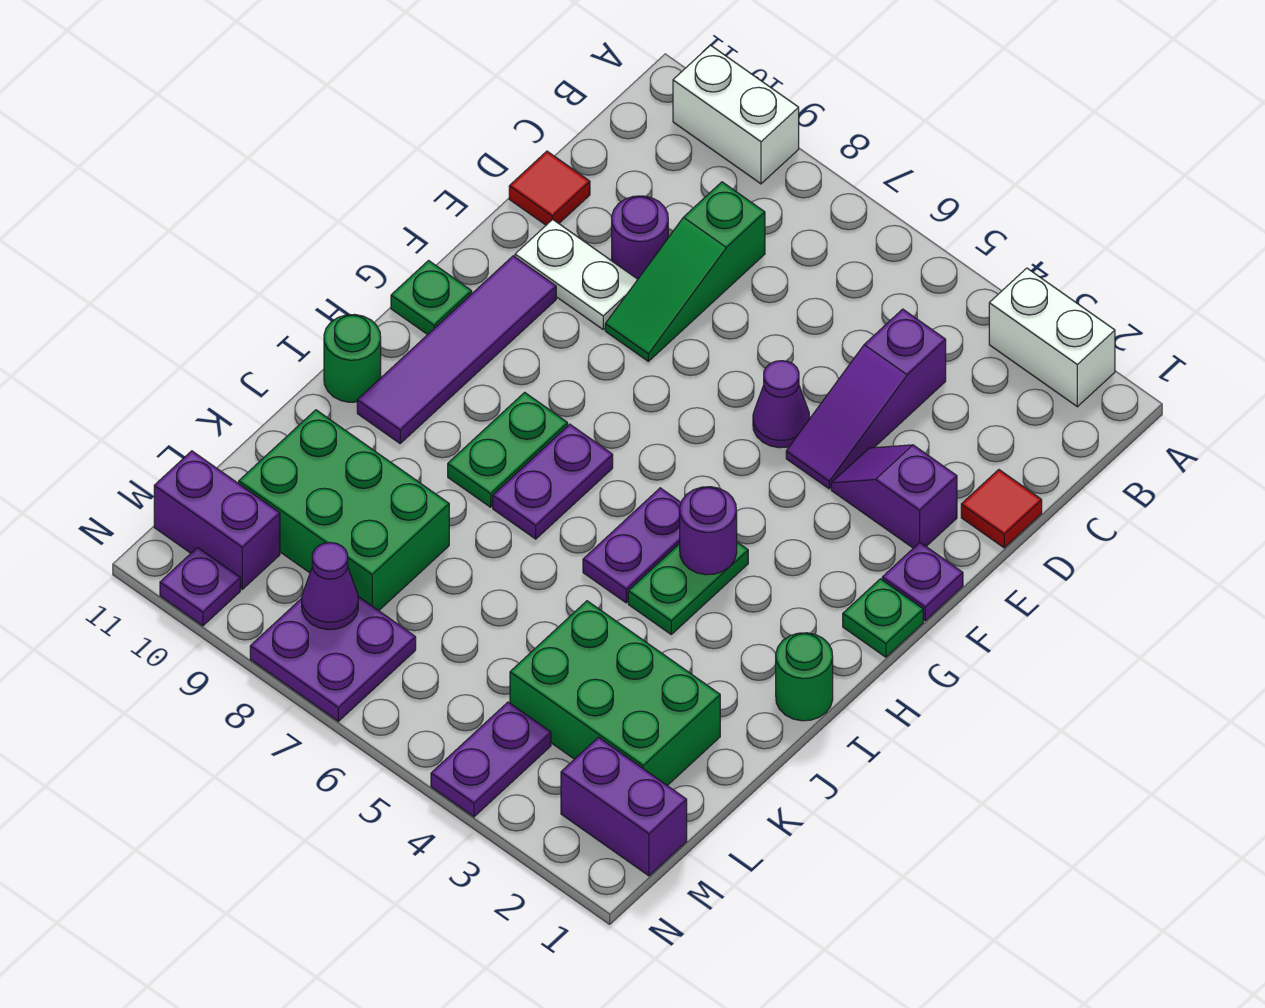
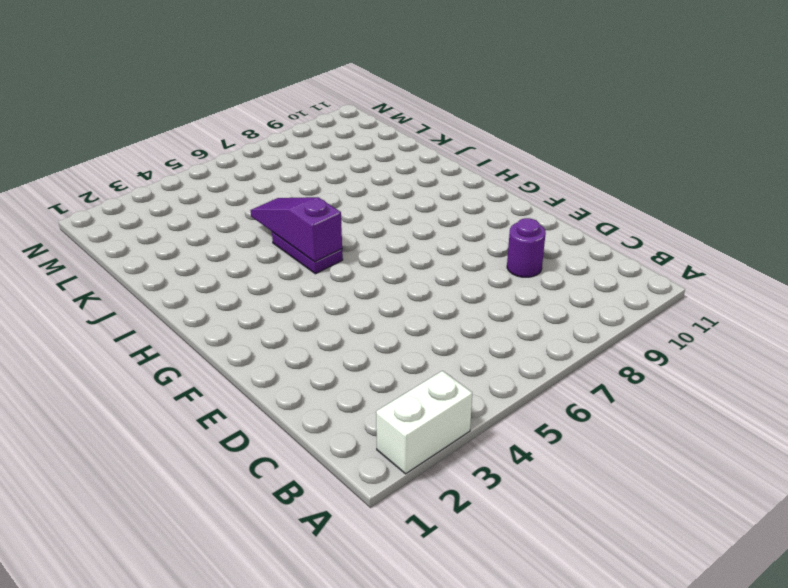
purple 1x3 slope [250,197,342,262] -> purple 1x3 slope moved to [786,309,946,489]
none -> white 1x2 brick [673,45,799,184]
none -> green 1x3 slope [605,182,765,361]
none -> red 1x1 tile [961,470,1042,548]

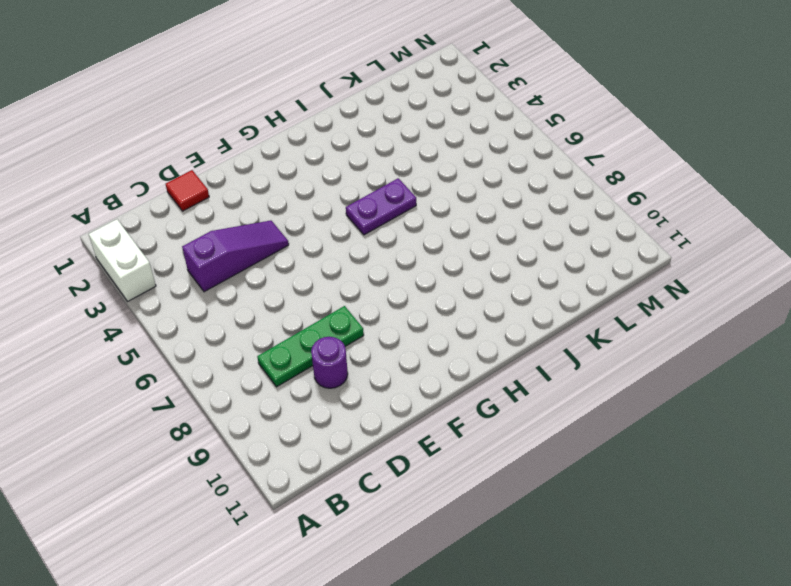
green 1x3 plate [257,306,364,387] -> green 1x3 slope [605,182,765,361]
none -> white 1x2 brick [673,45,799,184]
none -> red 1x1 tile [509,151,590,225]
none -> purple 1x2 slope [831,445,957,548]

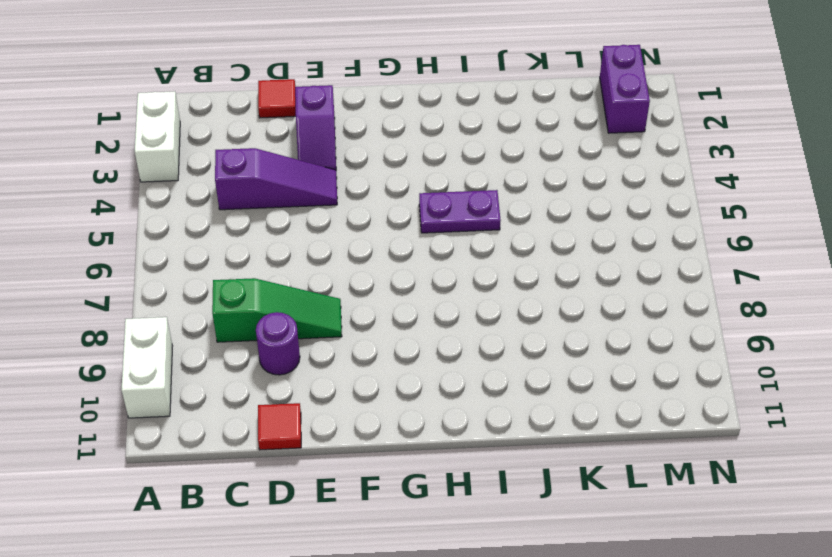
none -> purple 1x1 cone [753,361,810,448]
none -> white 1x2 plate [515,219,638,329]
none -> purple 1x1 plate [882,543,963,621]

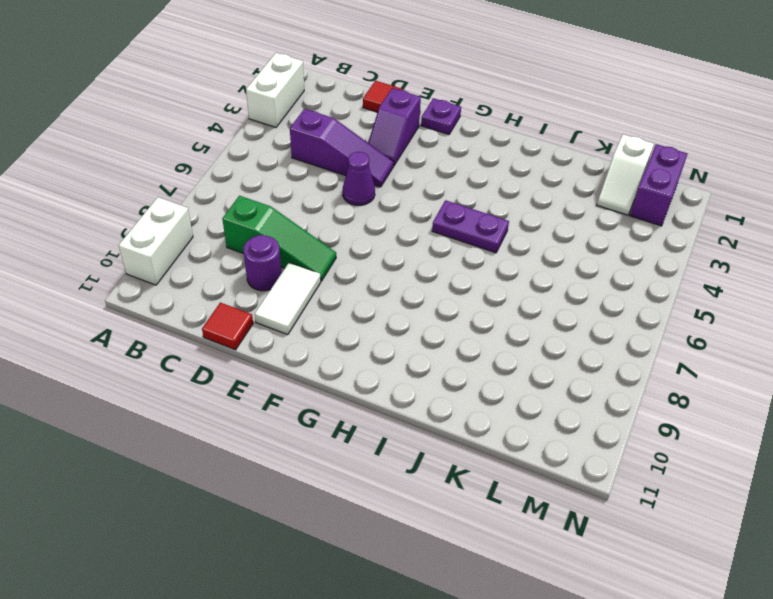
white 1x2 tile [255,263,321,335] -> white 1x2 plate [515,219,638,329]
white 1x2 slope [597,134,654,215] -> green 2x3 brick [510,601,720,786]
none -> purple 1x4 tile [357,256,556,443]
none -> green 1x1 plate [843,579,923,657]
none -> green 1x1 plate [391,261,472,335]

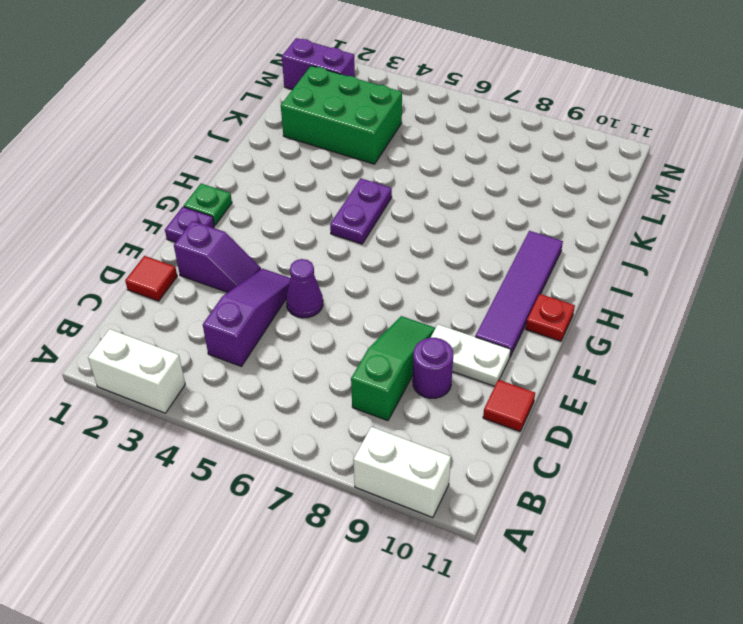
red 1x1 plate [526,294,575,341] -> green 1x1 plate [391,261,472,335]
none -> green 1x2 plate [628,542,748,634]
none -> purple 1x2 plate [493,424,613,539]
none -> green 1x2 plate [448,392,568,507]

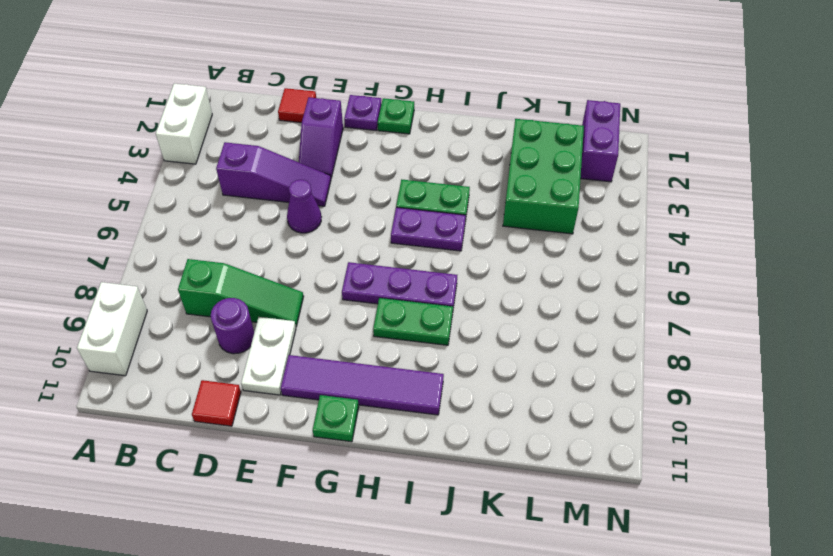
purple 1x3 plate [342,262,457,308] -> purple 1x2 plate [493,424,613,539]
none -> green 1x1 round brick [776,633,833,721]
none -> green 1x1 round brick [324,314,381,402]
none -> green 2x3 brick [239,410,449,611]

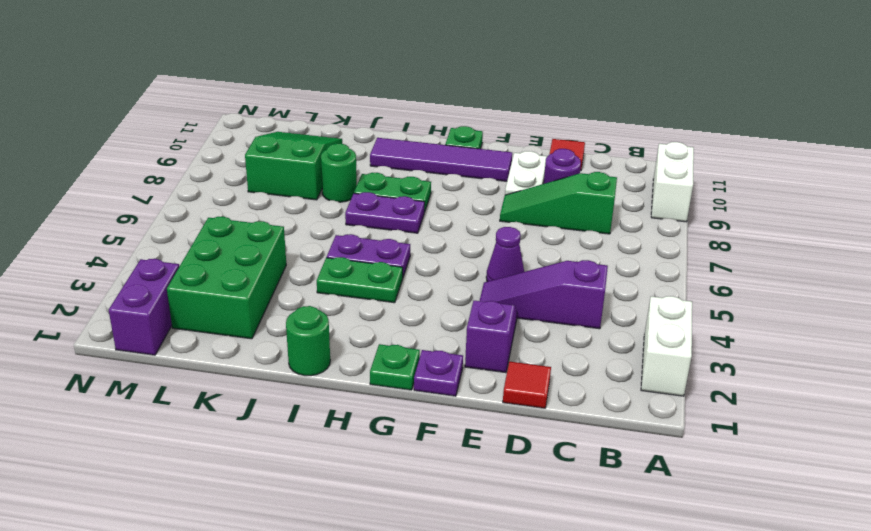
green 1x1 round brick [321,144,357,202] -> green 1x1 round brick moved to [324,314,381,402]
green 2x3 slope [245,132,342,200] -> green 2x3 brick [239,410,449,611]
none -> purple 1x2 plate [431,702,551,817]
none -> purple 2x2 plate [250,597,416,721]
none -> purple 1x2 brick [154,451,280,589]

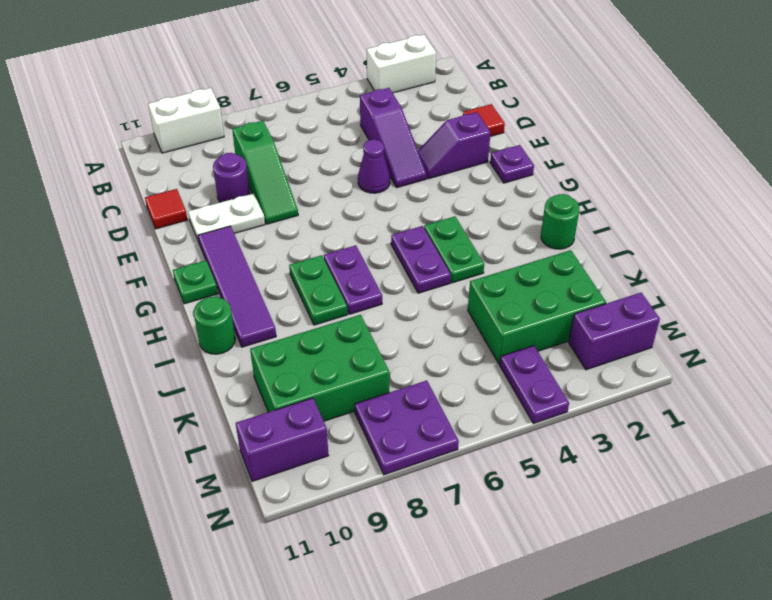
none -> green 1x1 plate [843,579,923,657]
none -> purple 1x1 plate [160,548,240,626]
none -> purple 1x1 round brick [680,487,737,575]

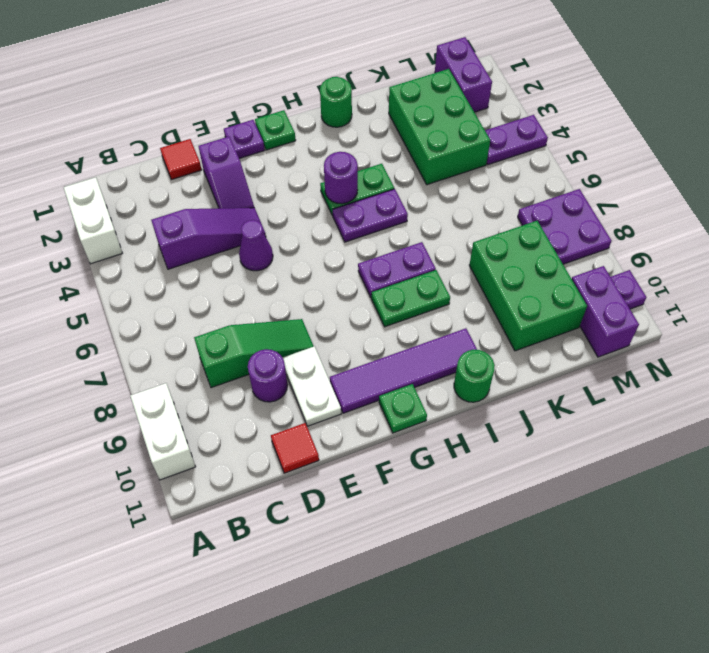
none -> purple 1x1 cone [302,543,358,630]

